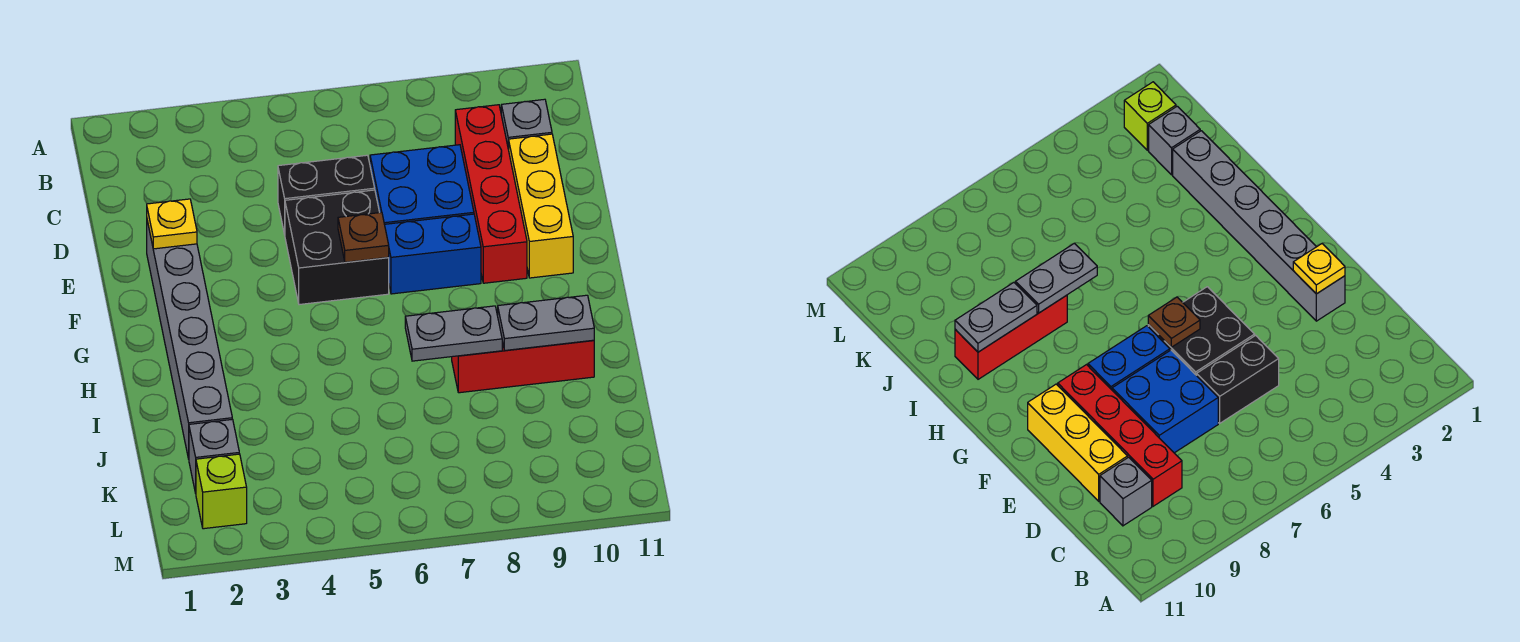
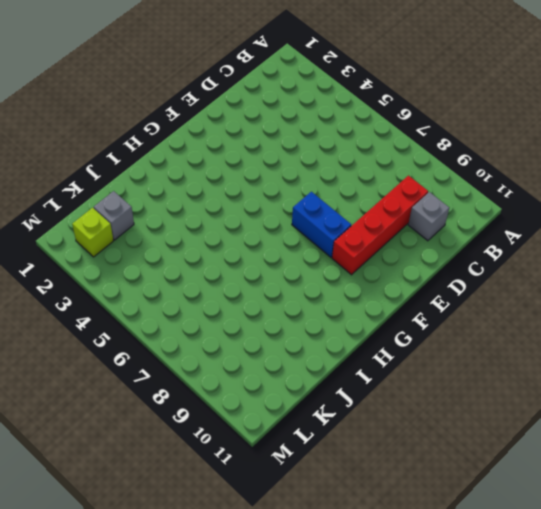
none -> black 1x2 brick [278,155,375,235]
none -> blue 2x2 brick [370,145,474,224]
none -> yellow 1x3 brick [509,134,573,278]

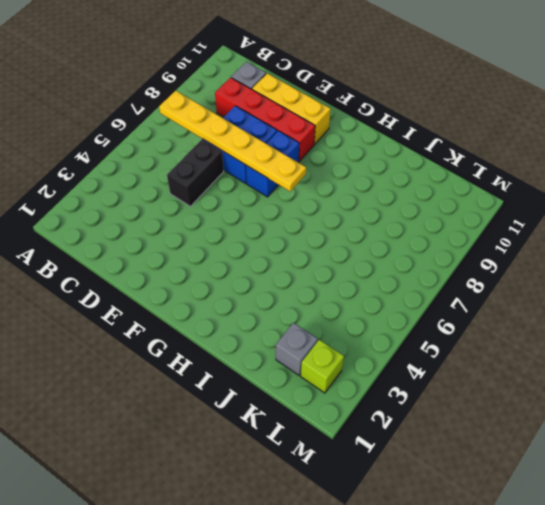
yellow 1x6 plate [159,91,306,191] -> none
none -> grey 1x6 brick [147,221,232,459]
none -> black 2x2 brick [285,190,389,305]
none -> red 1x3 brick [452,340,594,393]

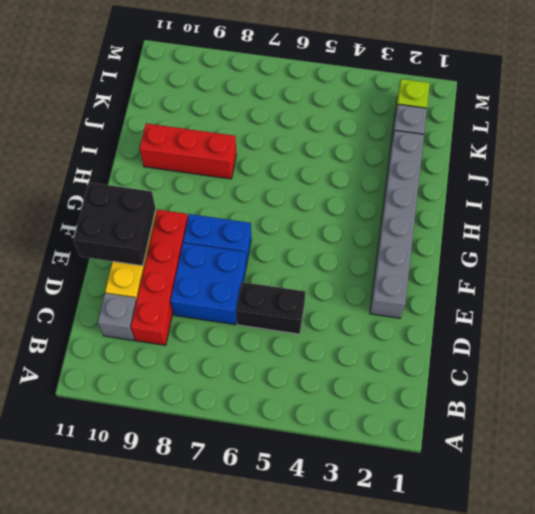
black 2x2 brick [74,183,156,266] -> black 2x2 brick moved to [285,190,389,305]
none -> yellow 1x1 plate [147,199,197,249]
none -> brown 1x1 plate [338,212,389,262]
none -> grey 1x2 plate [405,306,502,361]

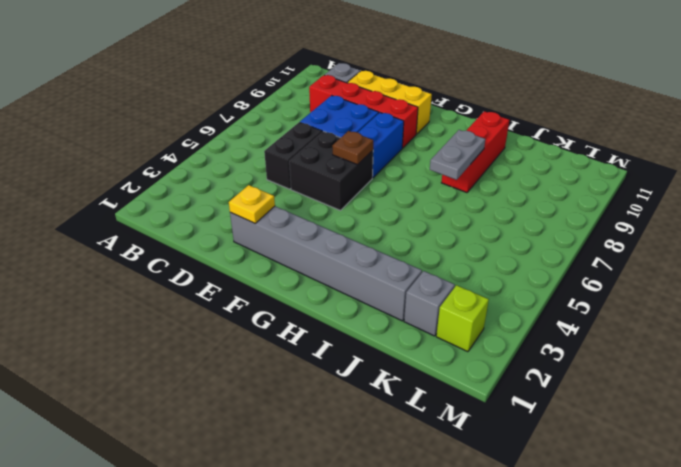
none -> grey 1x2 plate [498,295,594,350]

